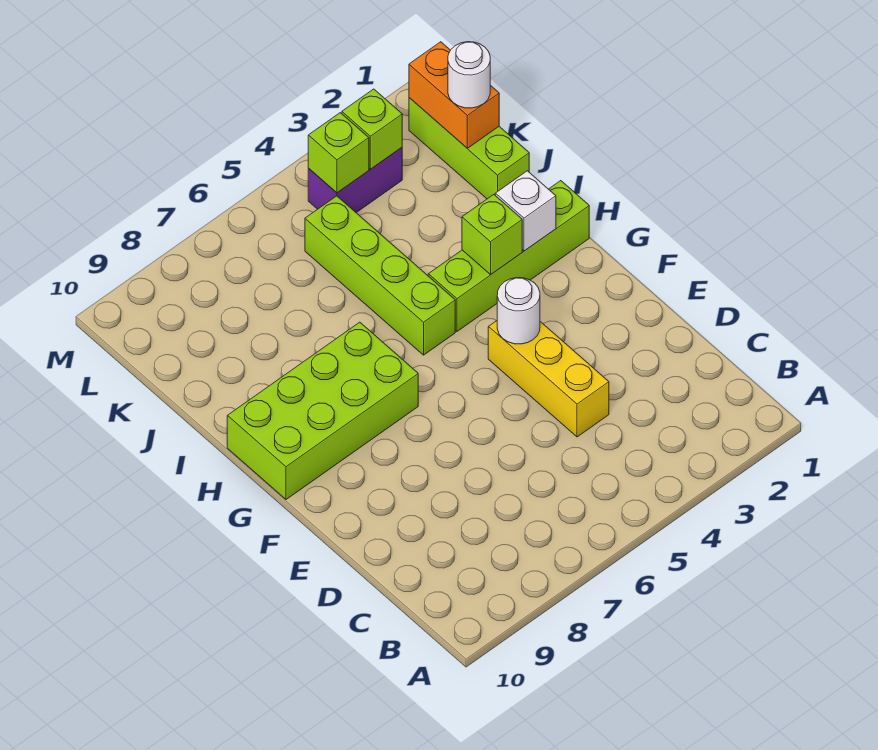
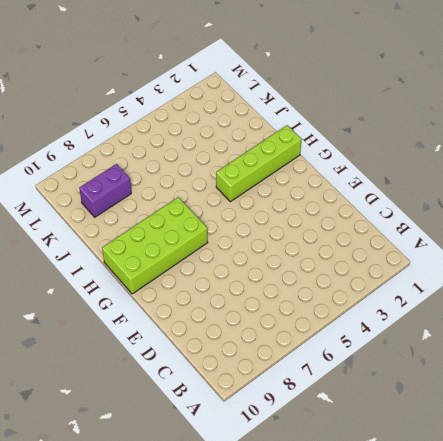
purple 1x2 brick [79,164,131,217] -> purple 1x2 brick moved to [308,148,402,213]
none -> yellow 1x3 brick [488,321,609,437]
none -> lime 1x4 brick [305,196,455,355]
none -> lime 1x3 brick [409,98,529,199]

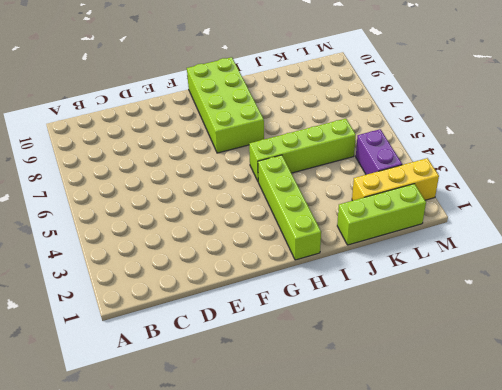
yellow 1x3 brick [352,158,439,201] -> yellow 1x3 brick moved to [488,321,609,437]
none -> white 1x1 round brick [497,278,540,344]
none -> white 1x1 brick [495,171,556,251]
none -> lime 1x1 brick [462,195,522,274]

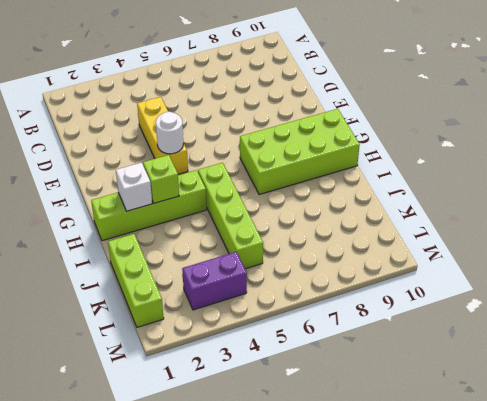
none -> orange 1x2 brick [409,42,499,148]
none -> lime 1x1 brick [342,89,402,169]
none -> lime 1x1 brick [308,113,369,193]

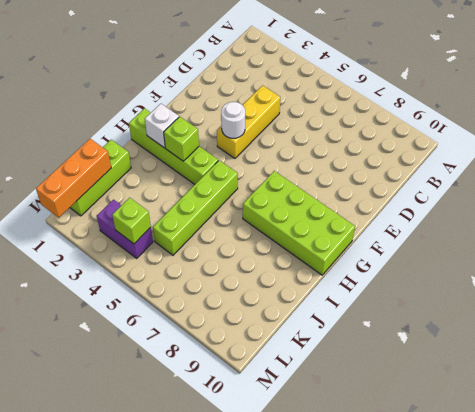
orange 1x3 brick [36,139,111,218] -> orange 1x2 brick [409,42,499,148]
none -> lime 1x1 brick [342,89,402,169]
none -> white 1x1 round brick [448,42,490,108]

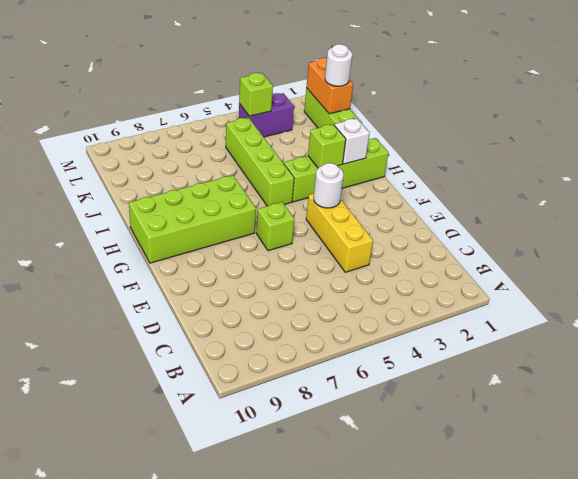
lime 1x1 brick [256,202,294,251] -> lime 1x1 brick moved to [342,89,402,169]

